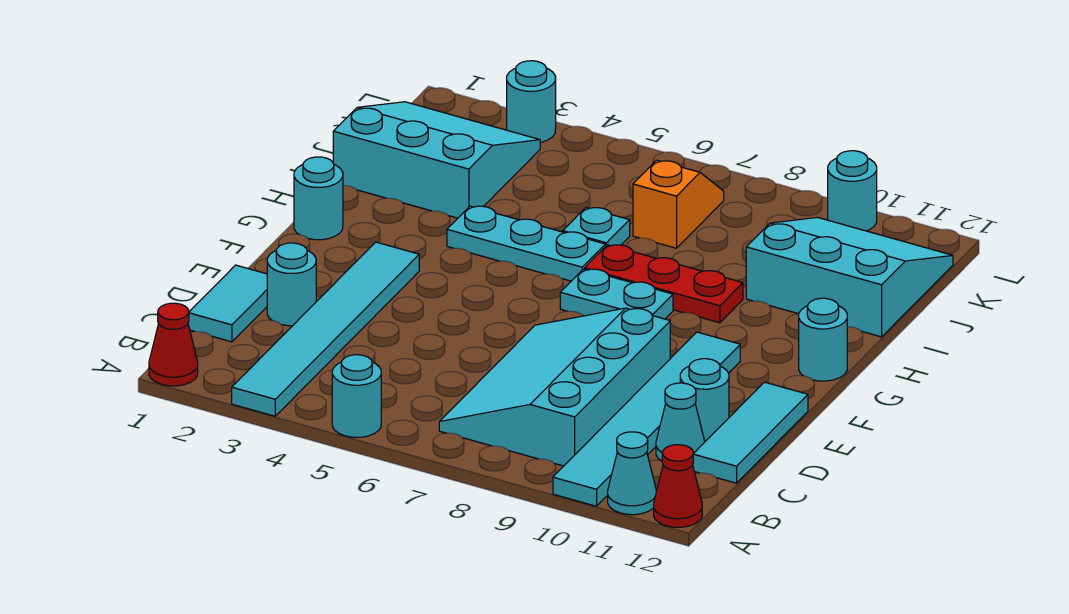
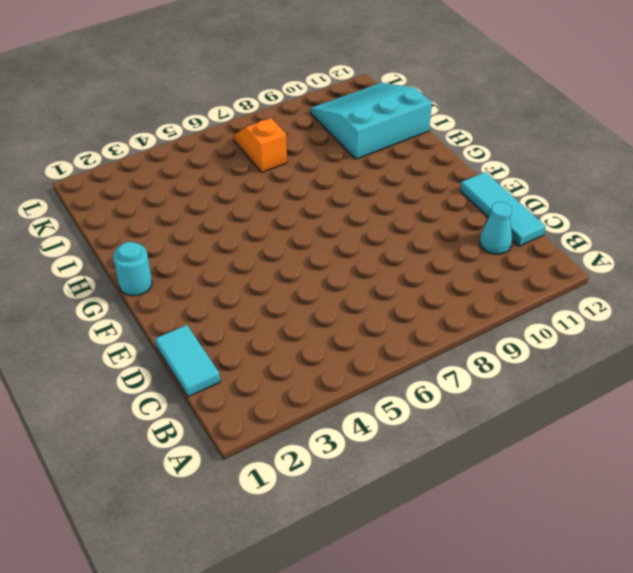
none -> red 1x1 cone [149,303,198,386]
none -> cyan 1x6 tile [232,242,419,416]
none -> cyan 1x1 round brick [332,355,381,437]

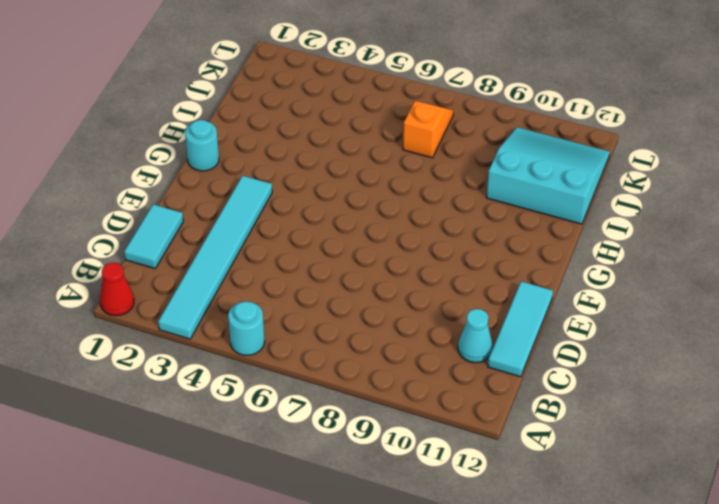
none -> cyan 1x6 tile [553,332,740,506]
none -> cyan 1x1 cone [608,432,656,515]
none -> red 1x1 cone [654,445,702,527]

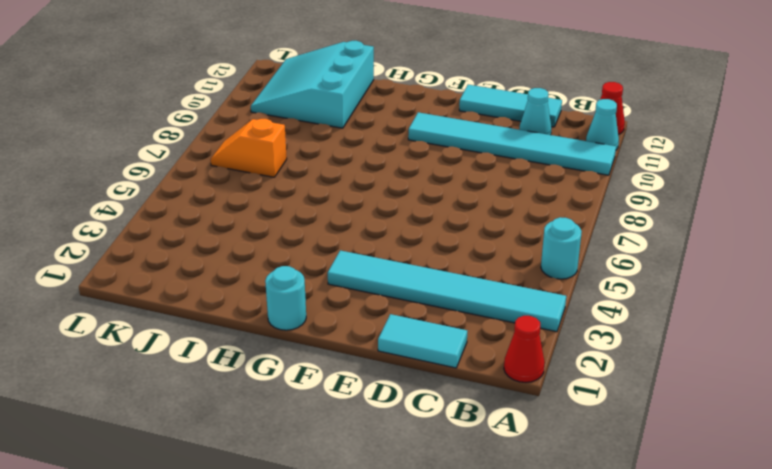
none -> cyan 3x4 slope [439,308,670,466]
none -> cyan 1x1 round brick [267,243,316,326]
none -> cyan 1x1 round brick [680,359,729,441]

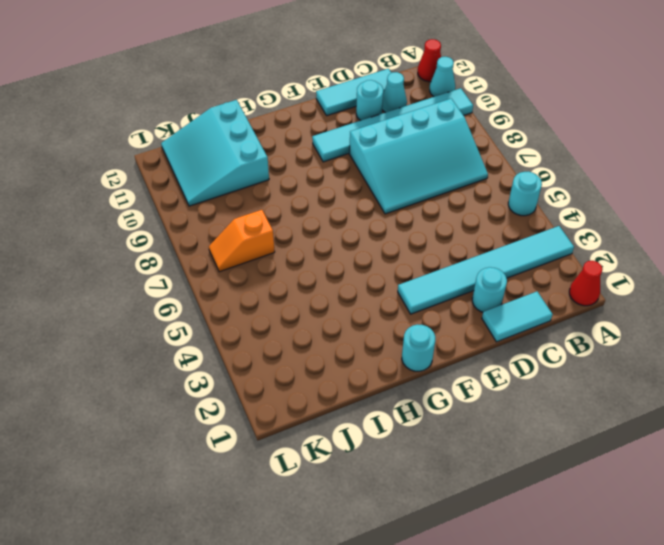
none -> cyan 1x2 plate [560,269,673,319]
none -> cyan 1x1 round brick [799,298,847,381]
none -> cyan 1x3 plate [447,206,605,281]

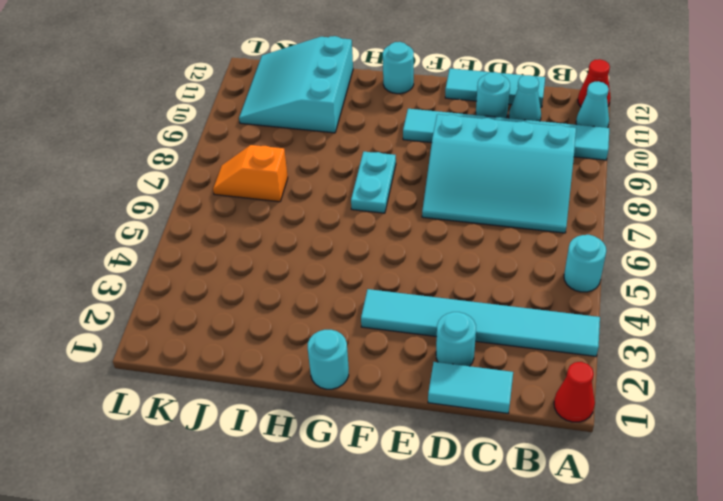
none -> cyan 1x3 plate [447,206,605,281]
none -> red 1x3 plate [585,245,743,323]
none -> cyan 3x3 slope [333,102,540,218]

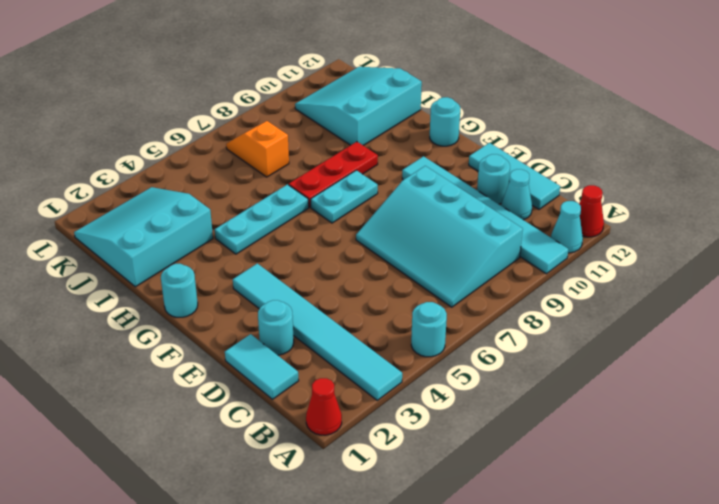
none -> cyan 1x1 plate [563,208,630,247]
none -> cyan 1x1 round brick [507,61,556,142]
none -> cyan 1x1 round brick [828,151,877,231]

